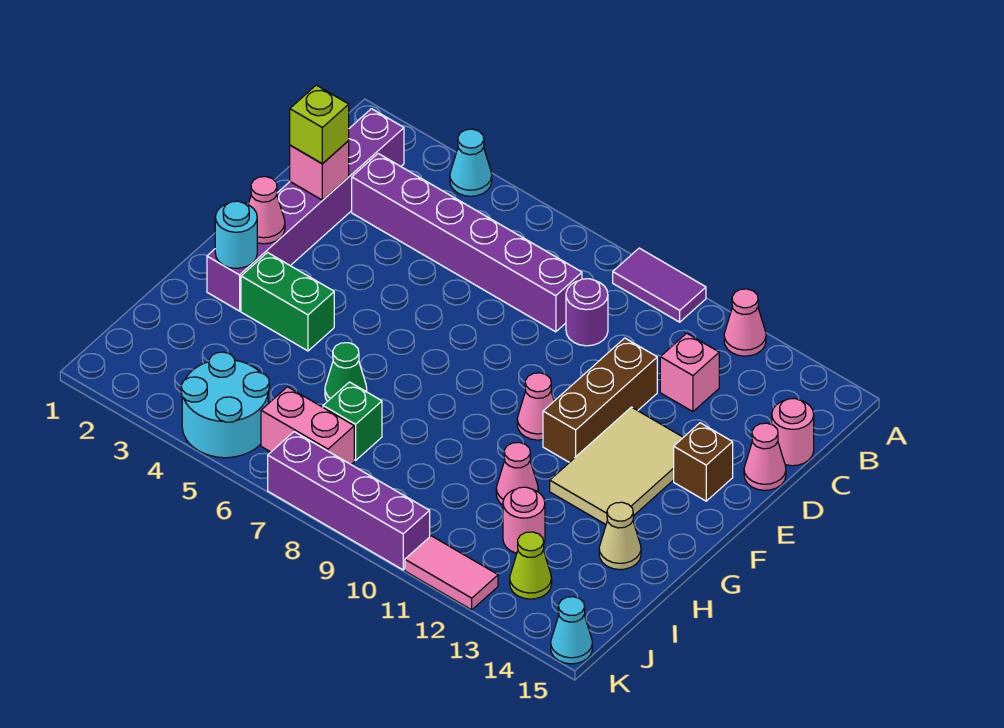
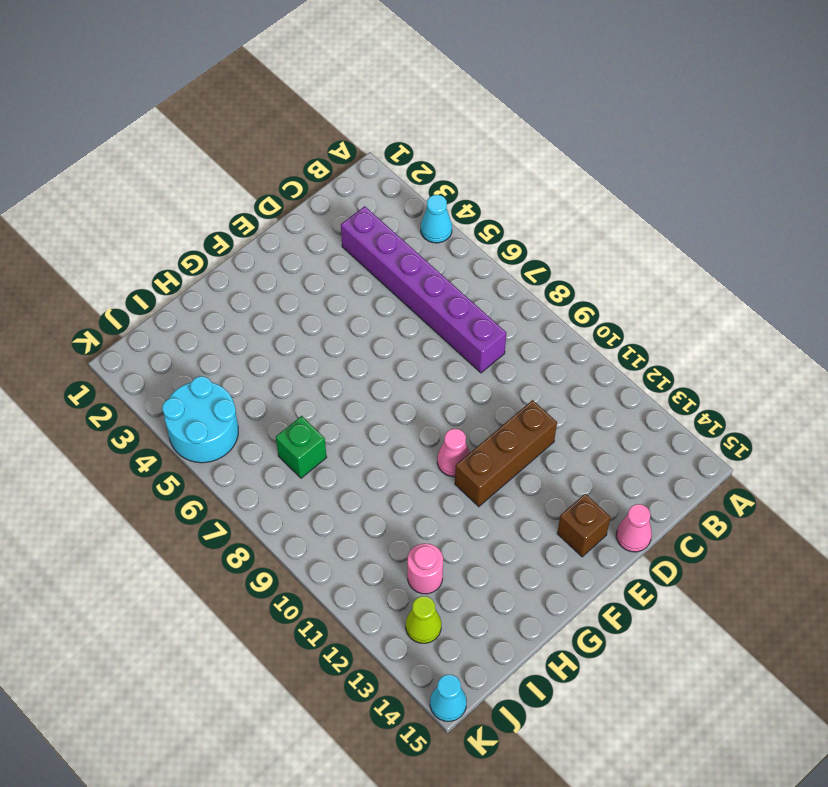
none -> purple 1x2 tile [613,248,706,322]
none -> pink 1x1 cone [724,289,766,356]
none -> purple 1x6 brick [207,109,404,311]

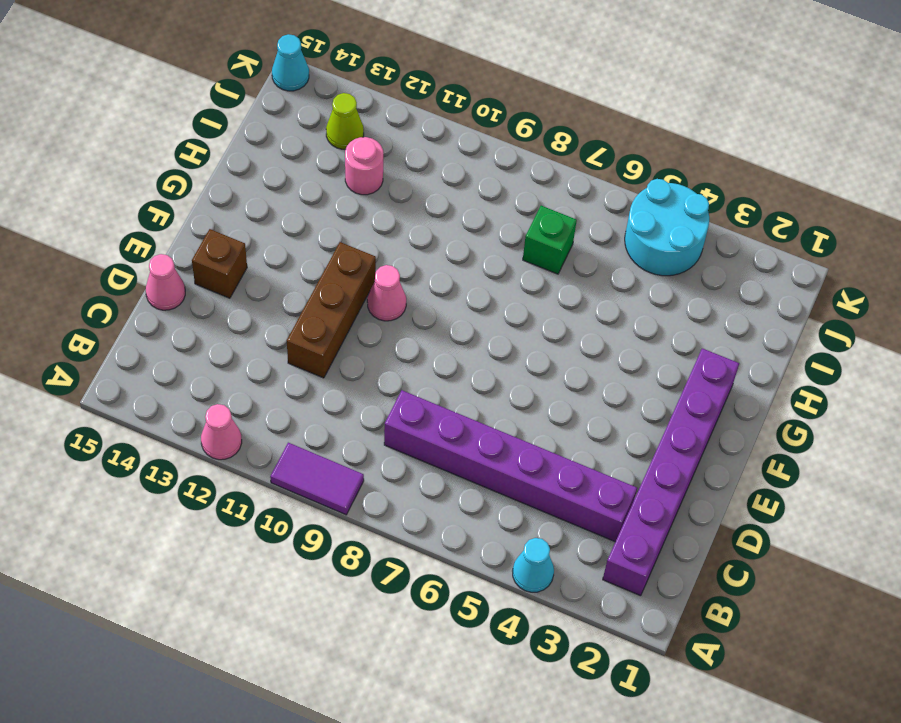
none -> purple 1x1 round brick [566,279,608,346]
none -> pink 1x1 brick [660,333,719,412]
none -> pink 1x1 round brick [772,398,814,466]

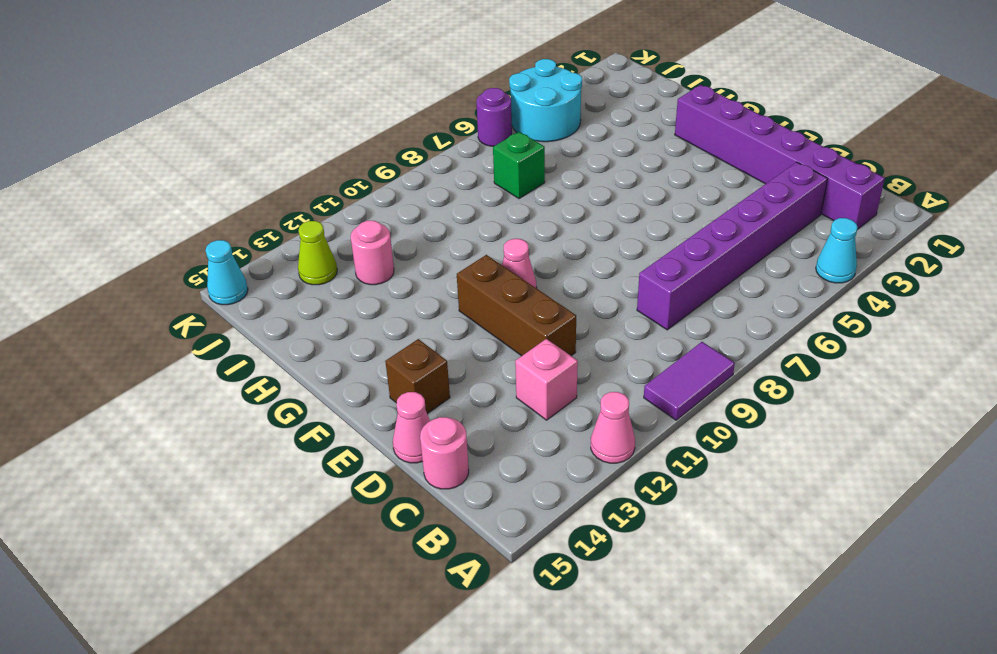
purple 1x1 round brick [476,88,512,146] -> purple 1x1 round brick moved to [566,279,608,346]
none -> tan 2x3 tile [550,407,683,524]
none -> green 1x2 brick [241,253,334,351]
none -> green 1x1 cone [325,343,367,401]

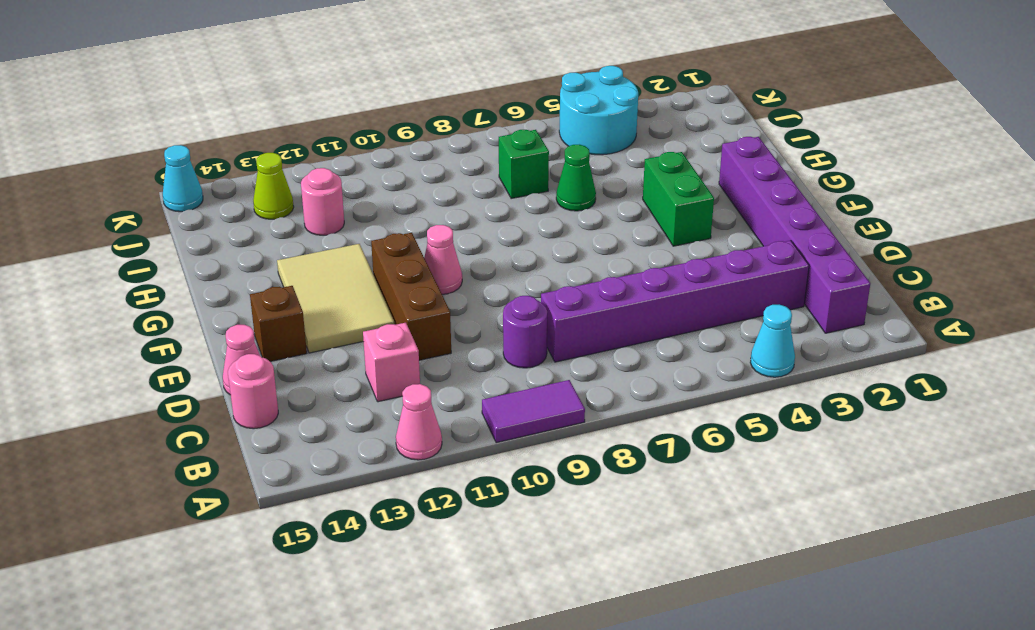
green 1x2 brick [643,152,714,246] -> green 1x2 brick turned to [241,253,334,351]
none -> pink 1x1 cone [496,442,538,505]
none -> tan 1x1 cone [599,502,641,570]
none -> pink 1x2 brick [261,387,354,464]

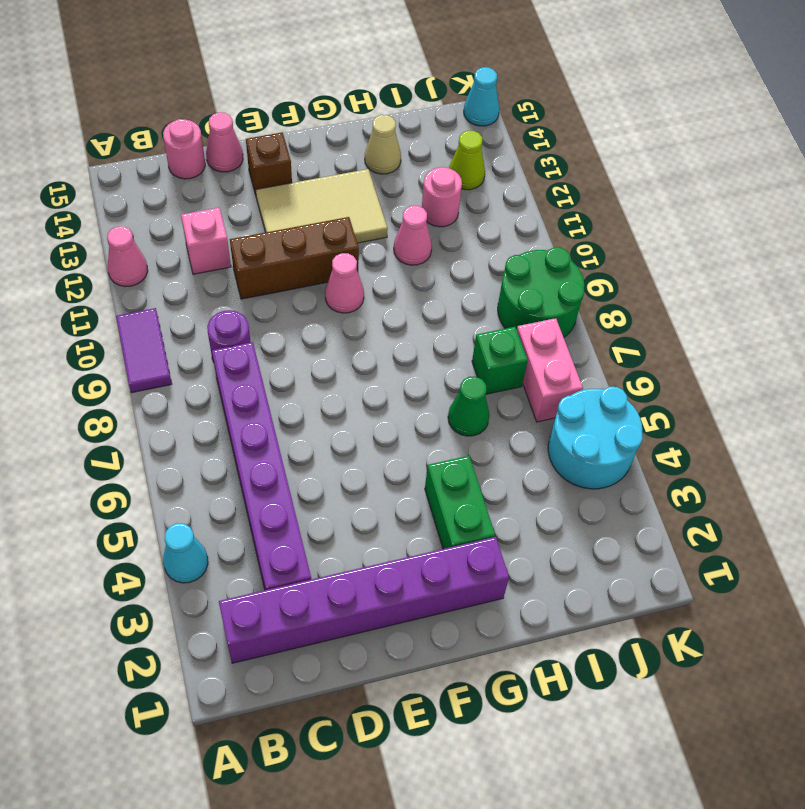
green 2x2 round brick [498,247,585,337] -> purple 1x4 brick [268,432,430,570]
none -> pink 1x2 tile [405,536,498,610]
none -> pink 1x1 brick [290,140,349,200]
none -> pink 1x1 cone [248,177,285,244]

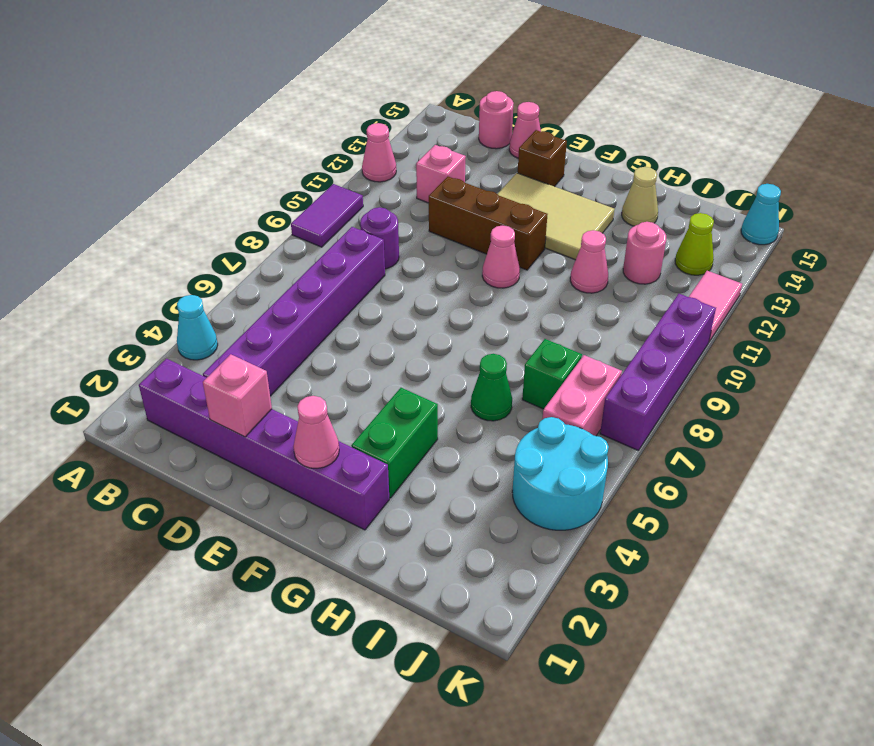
none -> cyan 1x1 round brick [215,201,257,268]
none -> lime 1x1 brick [290,85,349,163]

